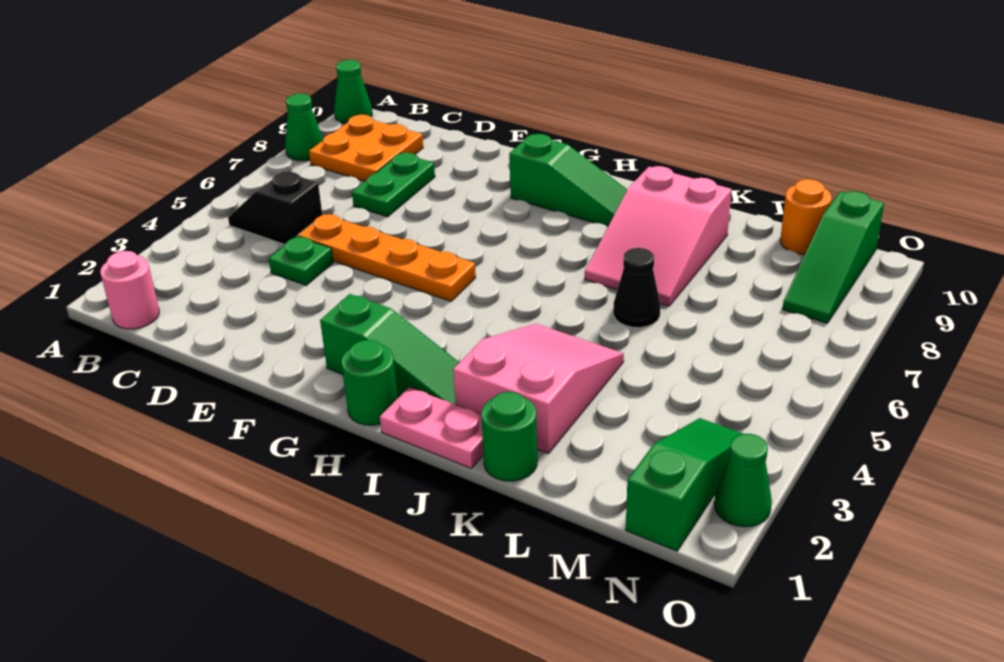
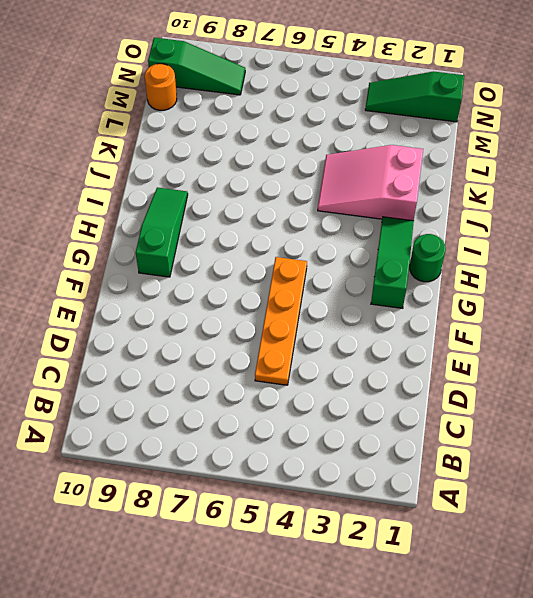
none -> green 1x1 cone [285,94,323,161]
none -> green 1x1 cone [334,60,372,124]
none -> pink 1x1 round brick [100,251,159,329]

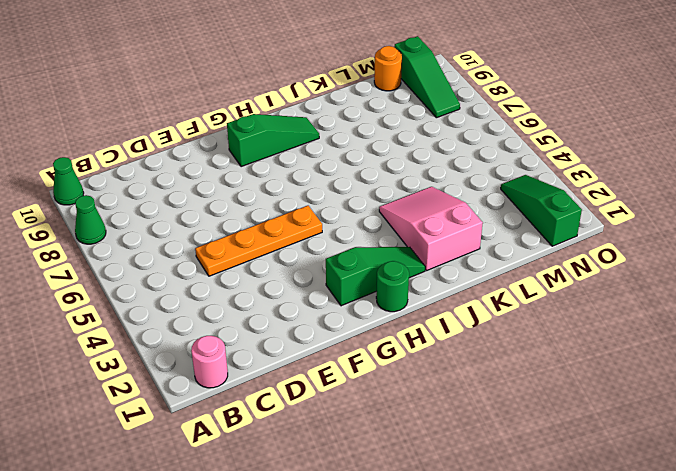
none -> black 1x2 slope [228,172,322,245]
none -> orange 2x2 plate [309,115,423,181]
none -> green 1x1 plate [269,236,333,285]

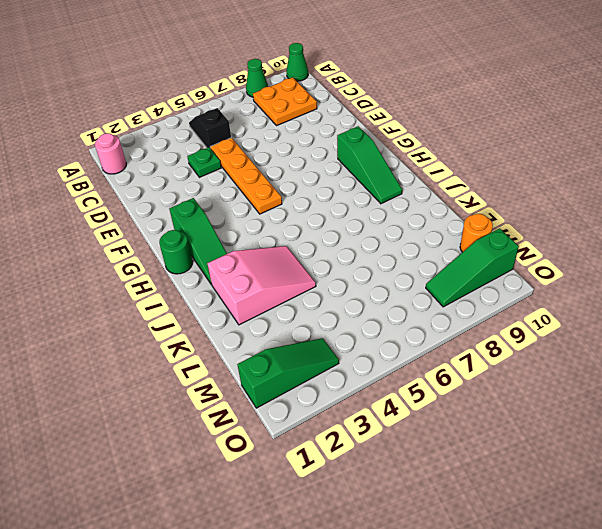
none -> green 1x2 plate [352,153,435,217]
none -> pink 1x2 plate [380,387,484,469]
none -> pink 2x3 slope [585,166,732,306]

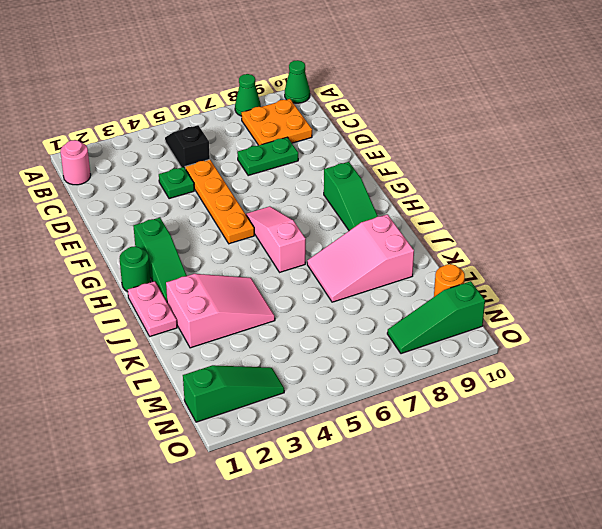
pink 1x3 slope [246,206,306,272] -> none
none -> green 1x1 round brick [481,392,537,481]
none -> black 1x1 cone [613,248,660,328]
none -> green 1x1 cone [714,434,772,527]

